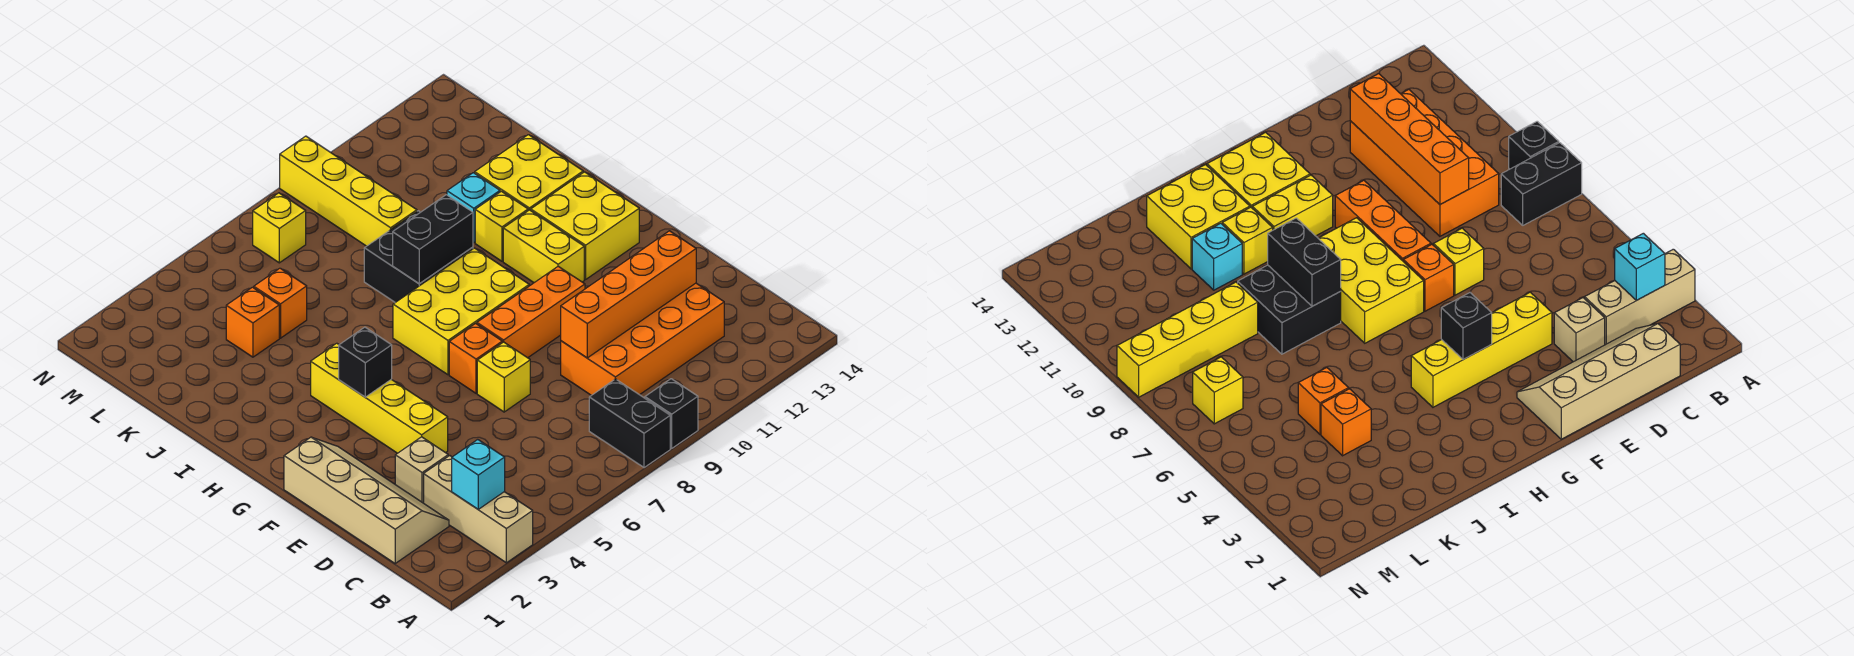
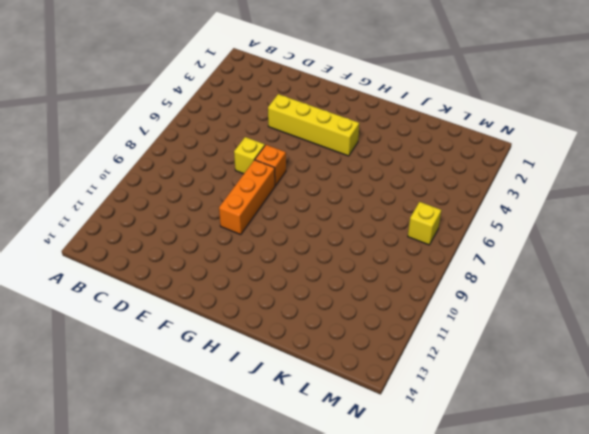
none -> tan 1x3 brick [424,456,533,563]
none -> black 1x2 brick [589,379,670,468]
none -> black 1x1 brick [645,379,698,448]

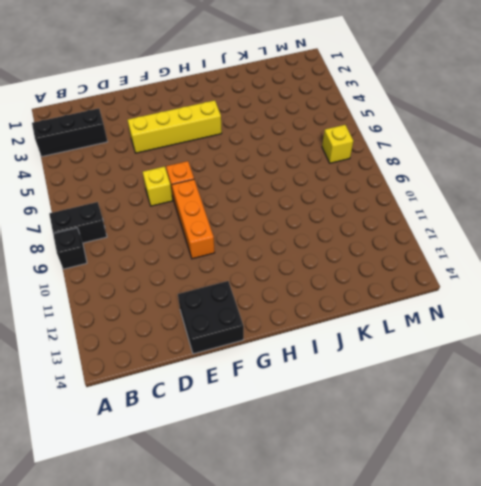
black 1x3 brick [32,108,108,157] -> tan 1x3 brick [424,456,533,563]
black 2x2 brick [178,281,244,354] -> black 2x2 brick moved to [364,211,473,303]
none -> tan 2x4 slope [284,437,449,563]
none -> orange 2x4 brick [561,283,724,395]
none -> tan 1x1 brick [395,437,448,503]

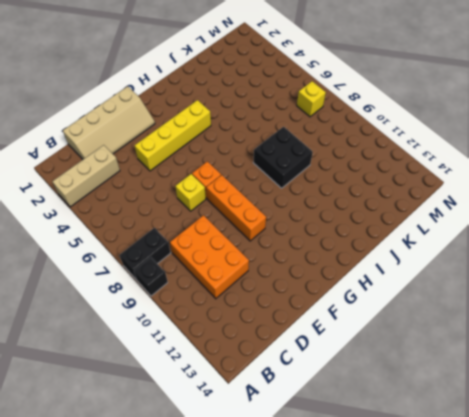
orange 2x3 brick [170,215,249,299] -> orange 2x4 brick [561,283,724,395]
none -> tan 1x1 brick [395,437,448,503]
none -> yellow 2x3 brick [393,248,529,375]
none -> yellow 1x2 brick [503,210,584,283]

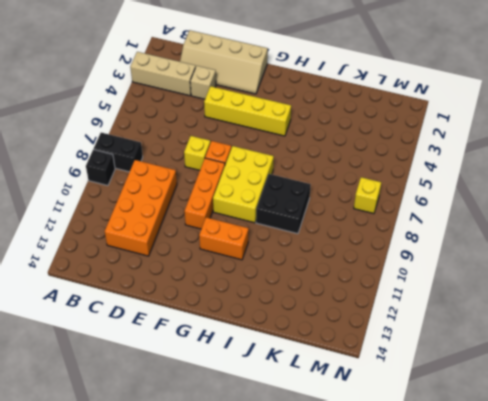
orange 1x2 brick [199,217,249,260] -> yellow 1x2 brick [503,210,584,283]
none -> yellow 2x2 brick [531,172,639,279]
none -> yellow 1x1 brick [475,191,528,261]
none -> yellow 2x2 brick [475,135,583,211]

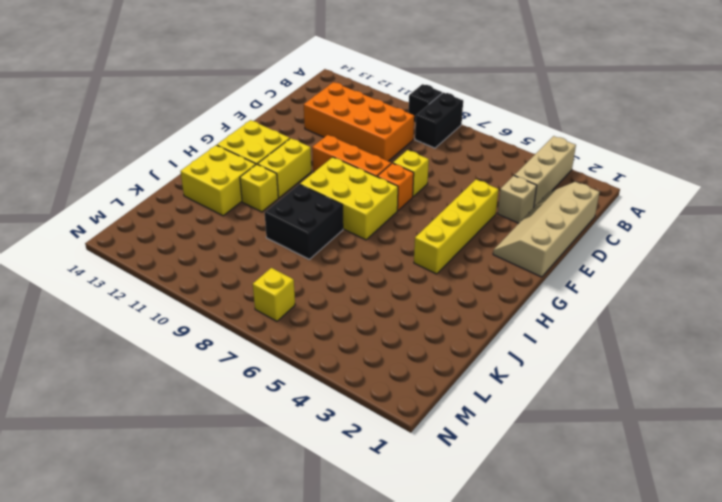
none -> cyan 1x1 brick [447,173,500,242]
none -> orange 1x1 brick [226,287,279,357]
none -> orange 1x1 brick [254,268,307,338]

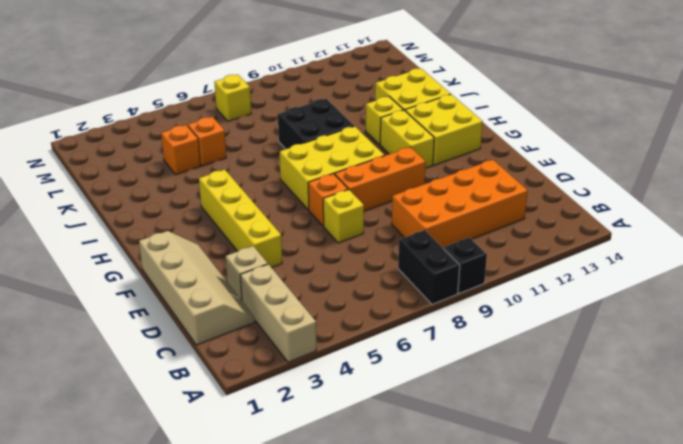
none -> cyan 1x1 brick [447,173,500,242]
none -> yellow 1x4 brick [280,136,417,246]
none -> cyan 1x1 brick [452,440,505,509]

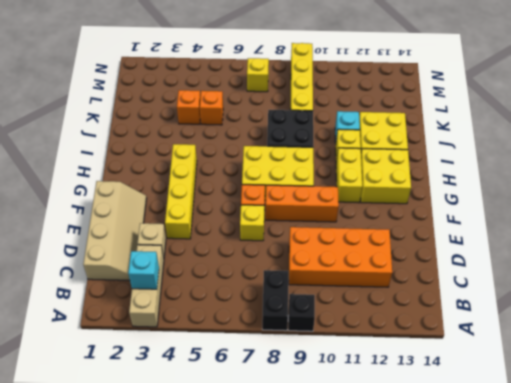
none -> orange 1x4 brick [561,231,696,358]
none -> black 1x1 brick [339,327,392,397]
none -> black 1x2 brick [393,195,473,284]

